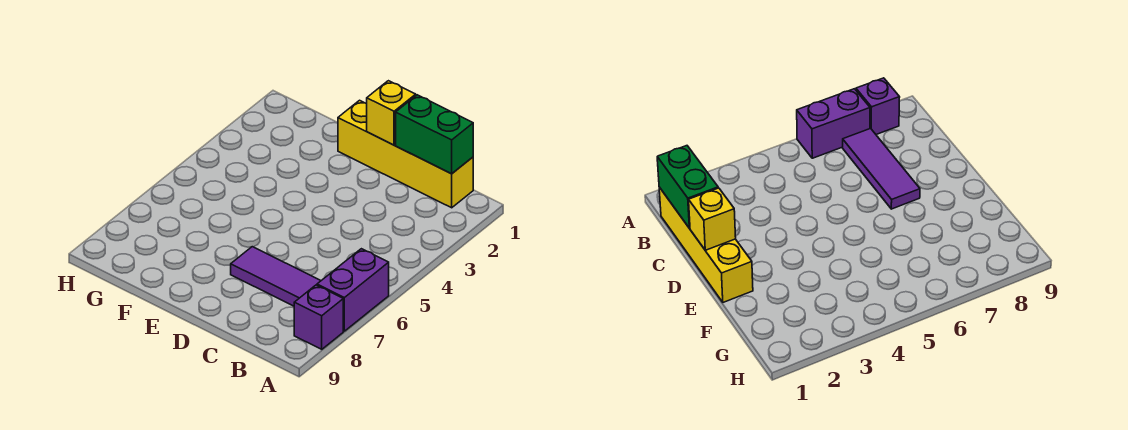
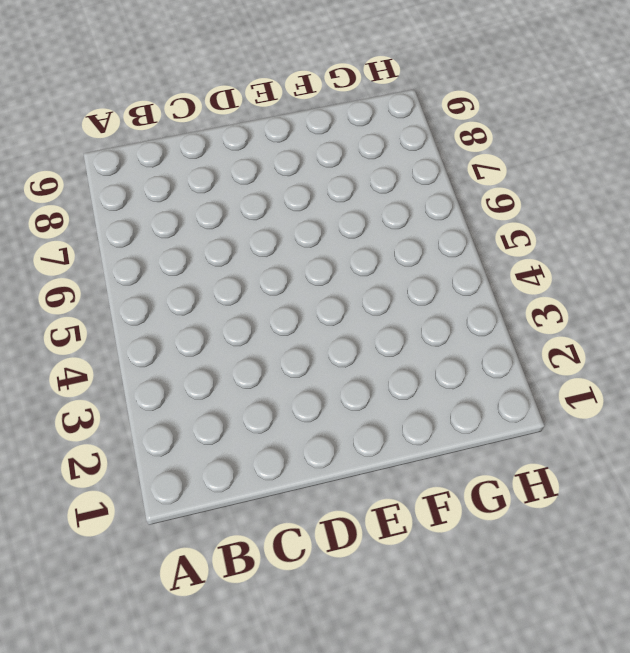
none -> purple 1x2 brick [317,249,389,331]
none -> purple 1x1 brick [294,285,343,349]

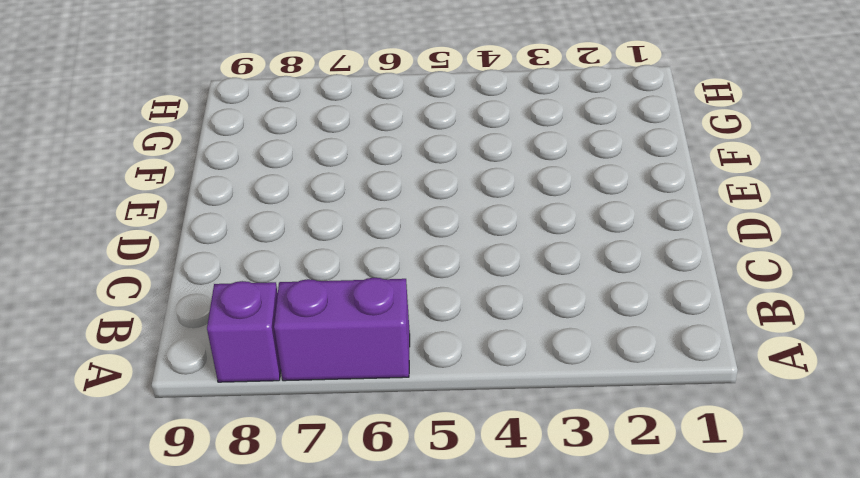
none -> yellow 1x4 brick [338,100,473,208]
none -> purple 1x3 tile [231,247,321,306]

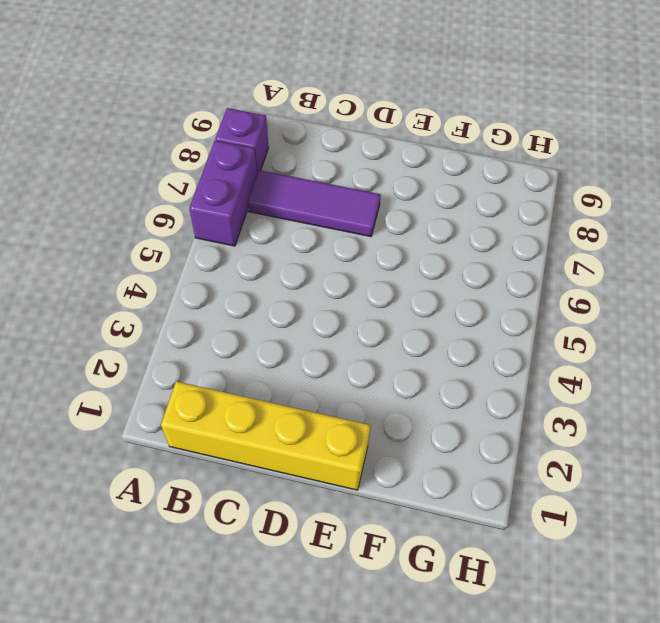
none -> green 1x2 brick [396,95,473,174]
none -> yellow 1x1 brick [367,81,416,145]

